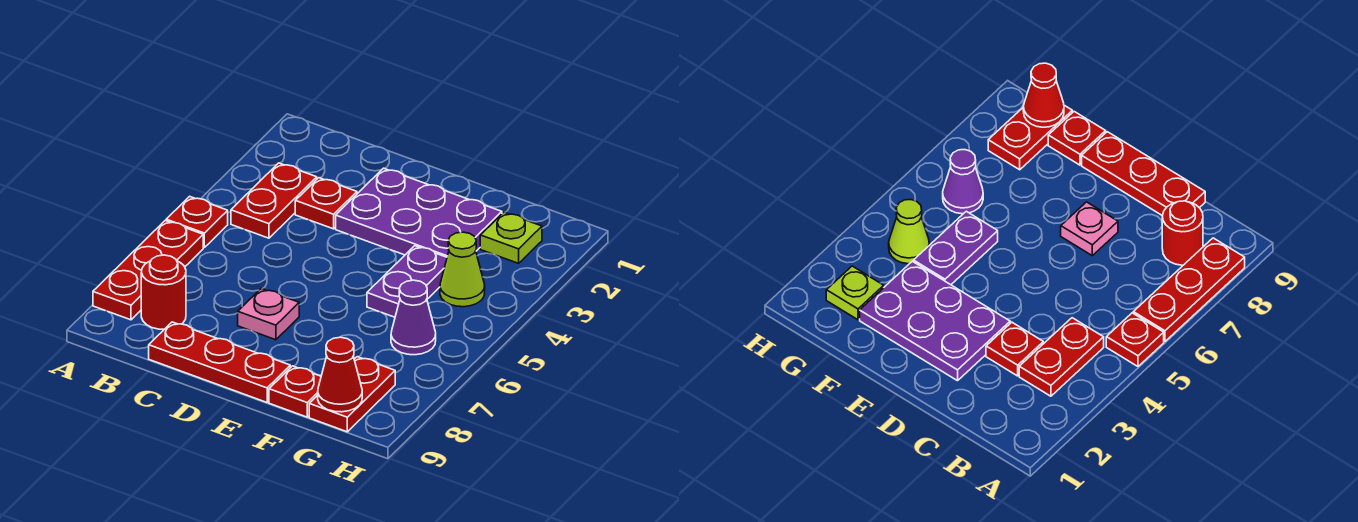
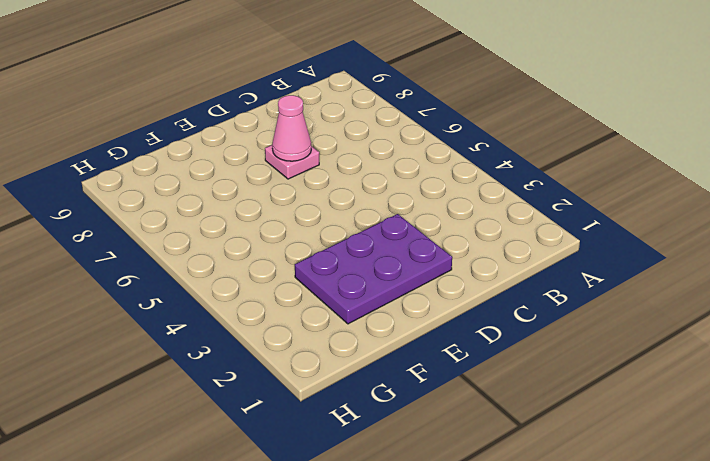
pink 1x1 cone [272,95,311,161] -> none
none -> red 1x1 plate [166,196,228,247]
none -> red 1x3 plate [93,221,203,320]
none -> red 1x2 plate [231,163,317,238]

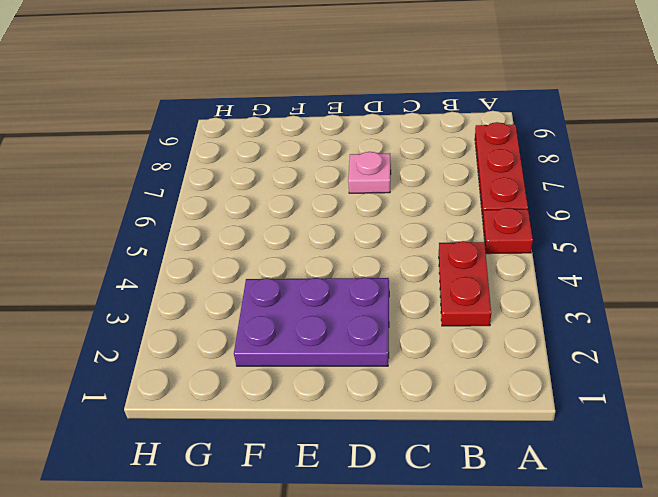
none -> red 1x1 round brick [141,255,186,329]
none -> red 1x1 plate [295,178,357,229]
none -> red 1x3 plate [149,322,290,402]

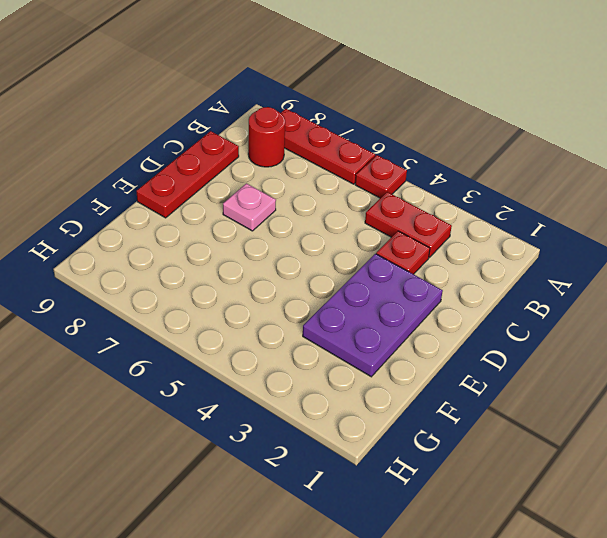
none -> purple 1x2 plate [367,246,447,317]
none -> red 1x1 plate [269,366,321,417]
none -> lime 1x1 plate [480,212,542,263]

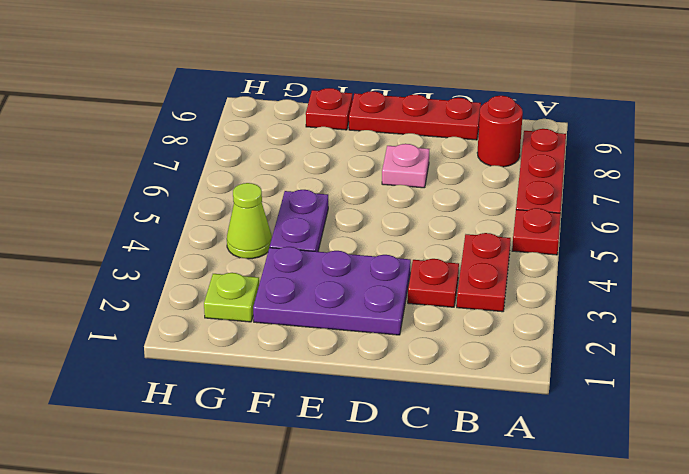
none -> purple 1x1 cone [391,280,436,355]
none -> red 1x2 plate [309,357,395,432]
none -> red 1x1 cone [318,337,362,412]

